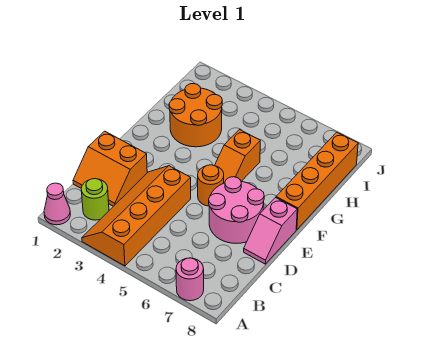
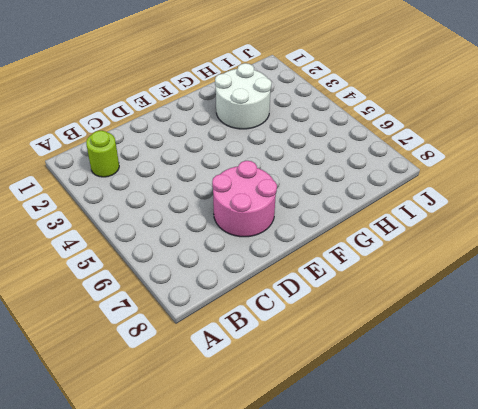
white 2x2 round brick [215,63,272,129] -> orange 2x2 round brick [169,84,222,147]
none -> pink 1x1 cone [44,183,70,225]
none -> orange 2x4 slope [82,166,191,266]

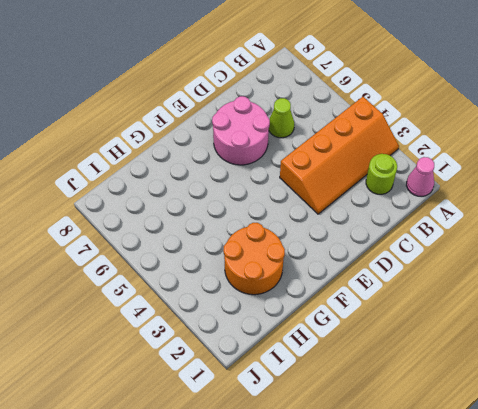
lime 1x1 cone [268,98,294,138] -> none
none -> pink 1x1 round brick [176,258,204,301]
none -> orange 2x2 slope [73,131,147,206]

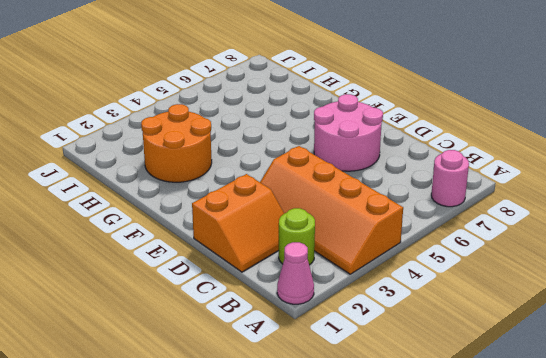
none -> pink 1x2 slope [244,198,297,264]
none -> orange 1x1 round brick [198,165,224,206]

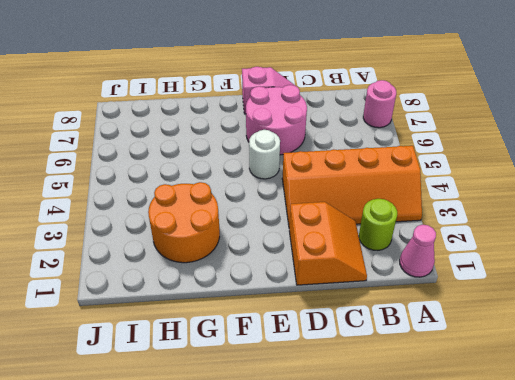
white 1x1 round brick [249,130,280,179] -> orange 1x1 round brick [198,165,224,206]
none -> orange 1x2 slope [215,130,260,183]
none -> orange 1x4 brick [276,132,358,230]

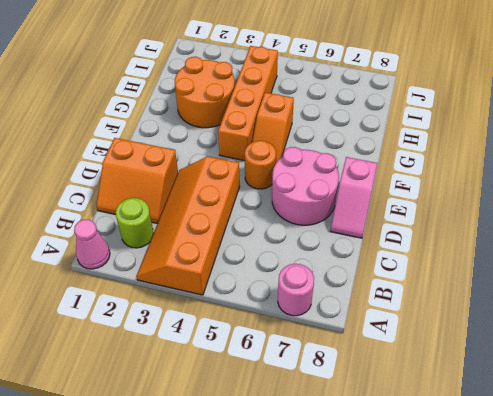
orange 1x4 brick [218,46,278,161] -> orange 1x4 brick moved to [276,132,358,230]

